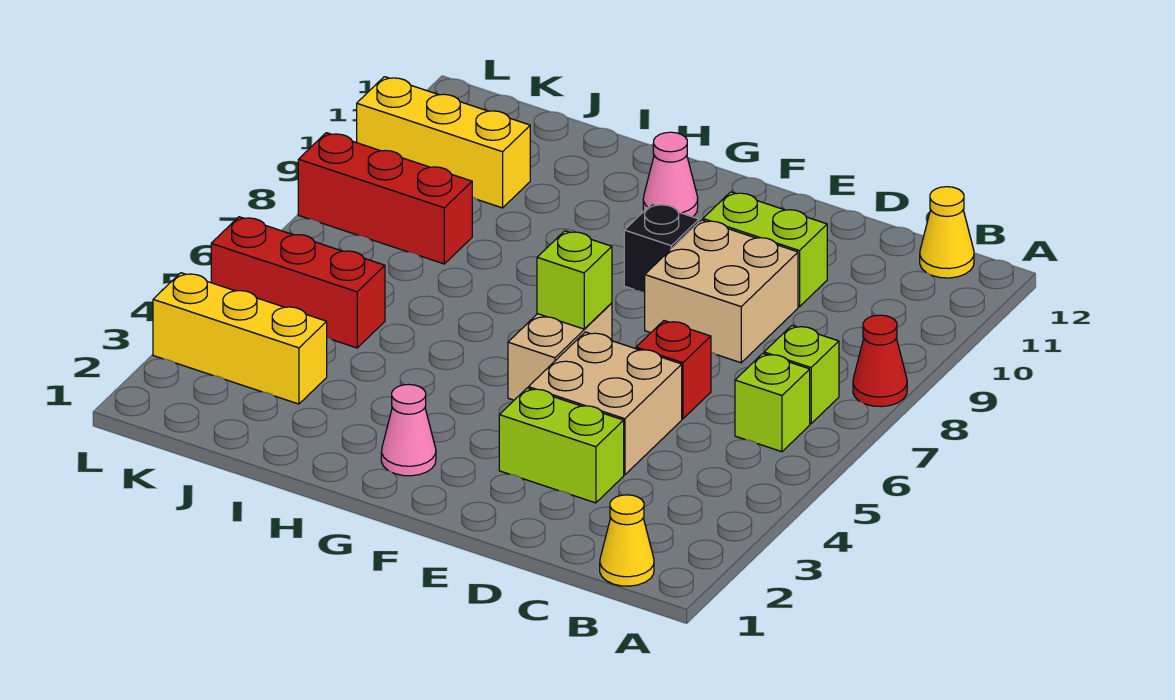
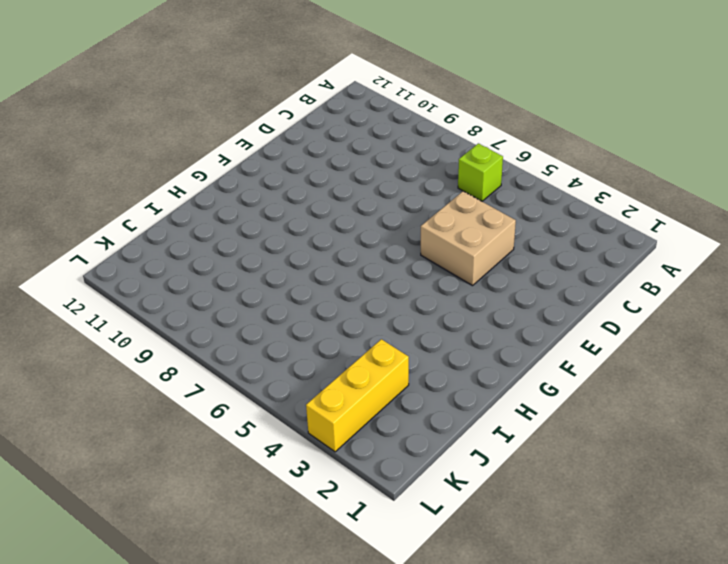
none -> red 1x1 cone [853,315,907,407]
none -> yellow 1x1 cone [600,495,654,586]
none -> lime 1x1 brick [764,326,839,424]

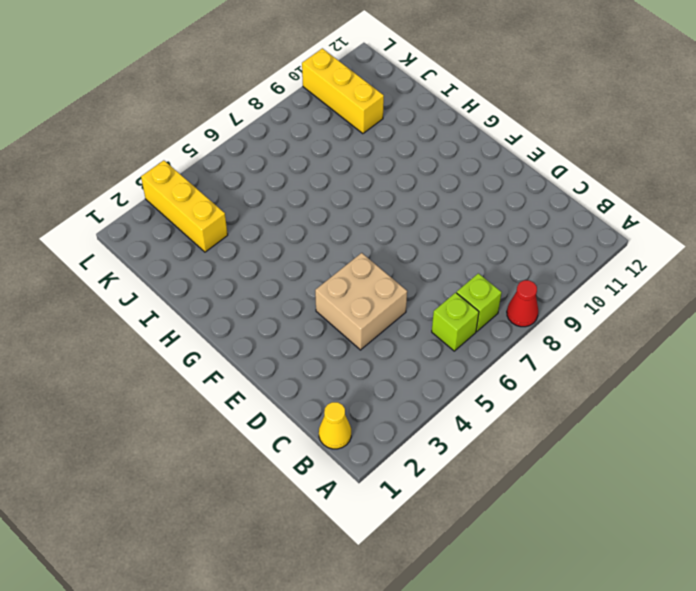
none -> yellow 1x1 cone [920,187,974,278]
none -> lime 1x2 brick [499,388,624,503]
none -> red 1x1 brick [636,321,711,419]

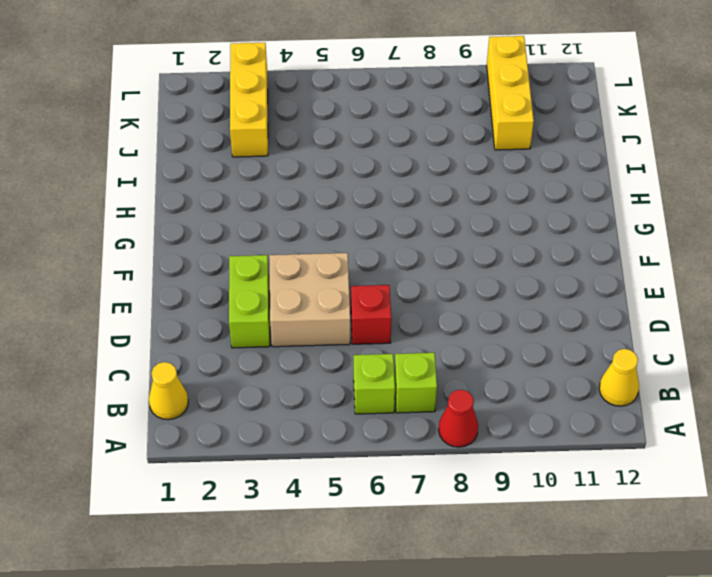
none -> tan 2x2 brick [645,220,798,363]
none -> lime 1x2 brick [703,192,827,307]
none -> tan 1x2 brick [508,303,612,400]

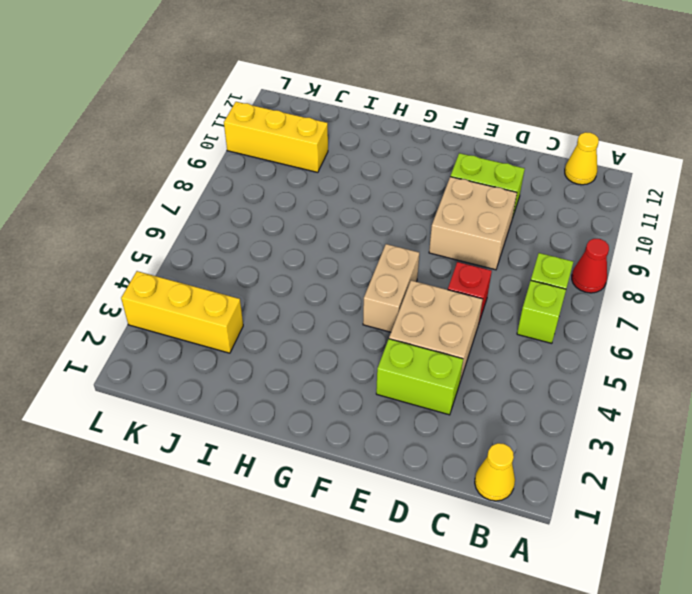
none -> black 1x1 brick [624,204,699,292]
none -> pink 1x1 cone [381,384,436,476]
none -> pink 1x1 cone [643,132,698,217]

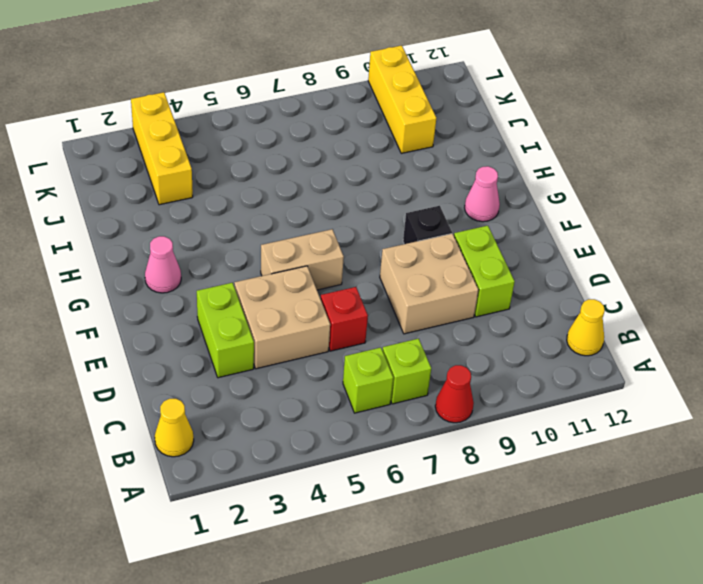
none -> red 1x3 brick [211,217,385,348]
none -> red 1x3 brick [298,133,472,264]
none -> lime 1x1 brick [537,231,612,329]

